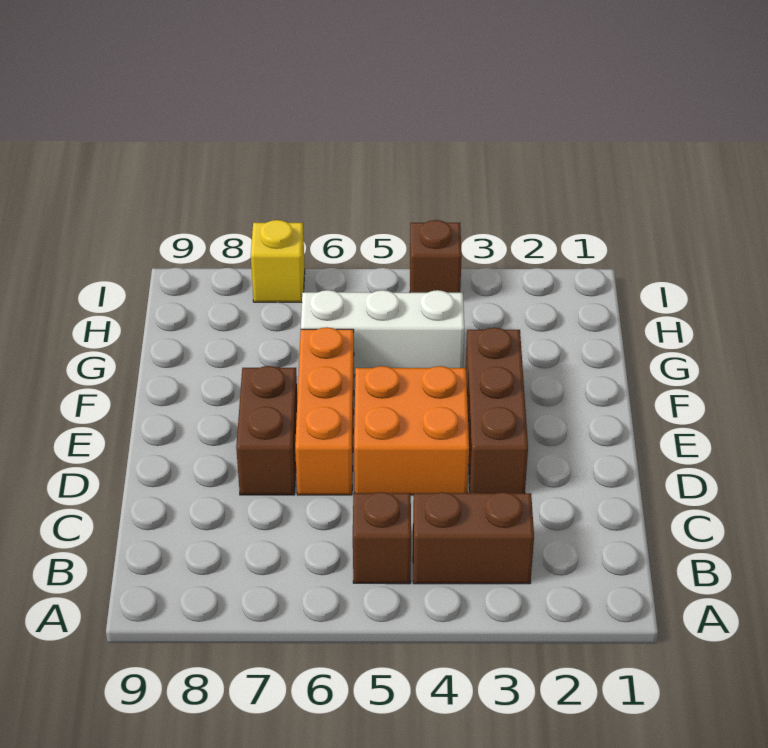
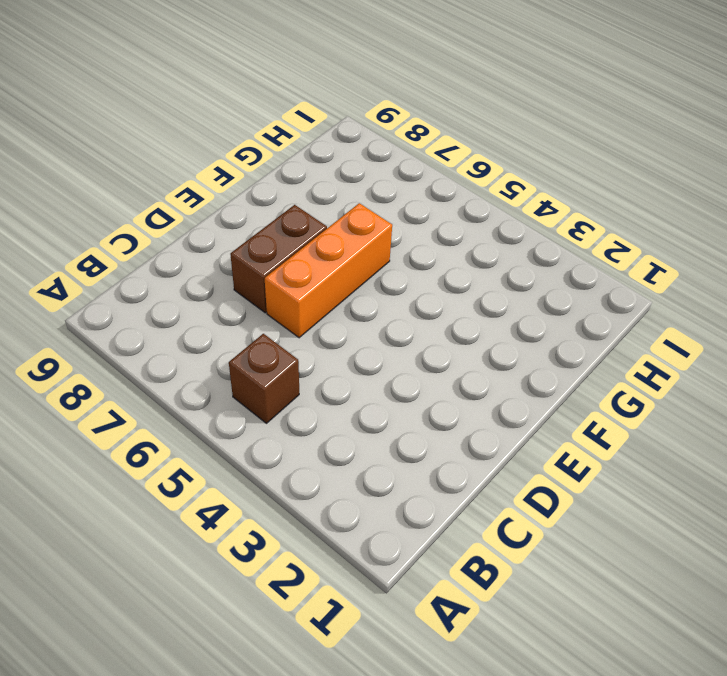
none -> brown 1x2 brick [413,492,534,584]
none -> brown 1x3 brick [466,328,528,493]

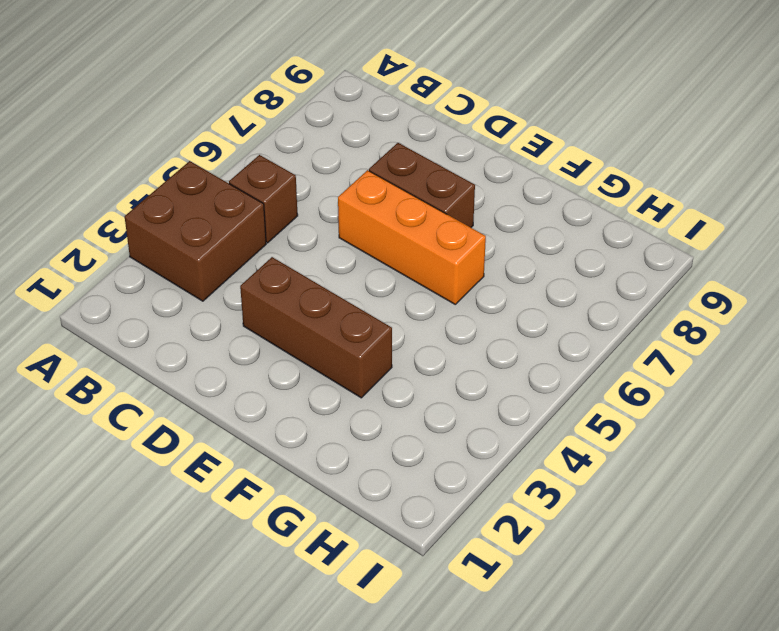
brown 2x2 brick [125,161,266,301] -> brown 1x2 brick [413,492,534,584]
none -> orange 2x2 brick [354,366,469,495]
none -> white 1x3 brick [301,290,464,375]

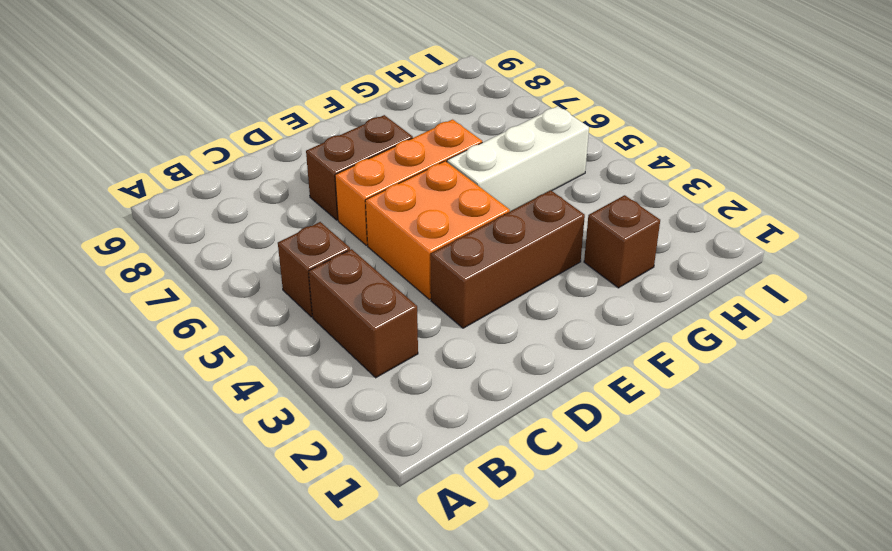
white 1x3 brick [447,106,589,211] -> white 1x3 brick turned to [301,290,464,375]
brown 1x1 brick [584,195,660,288] -> brown 1x1 brick moved to [410,220,462,293]
none -> yellow 1x1 brick [251,220,305,302]

